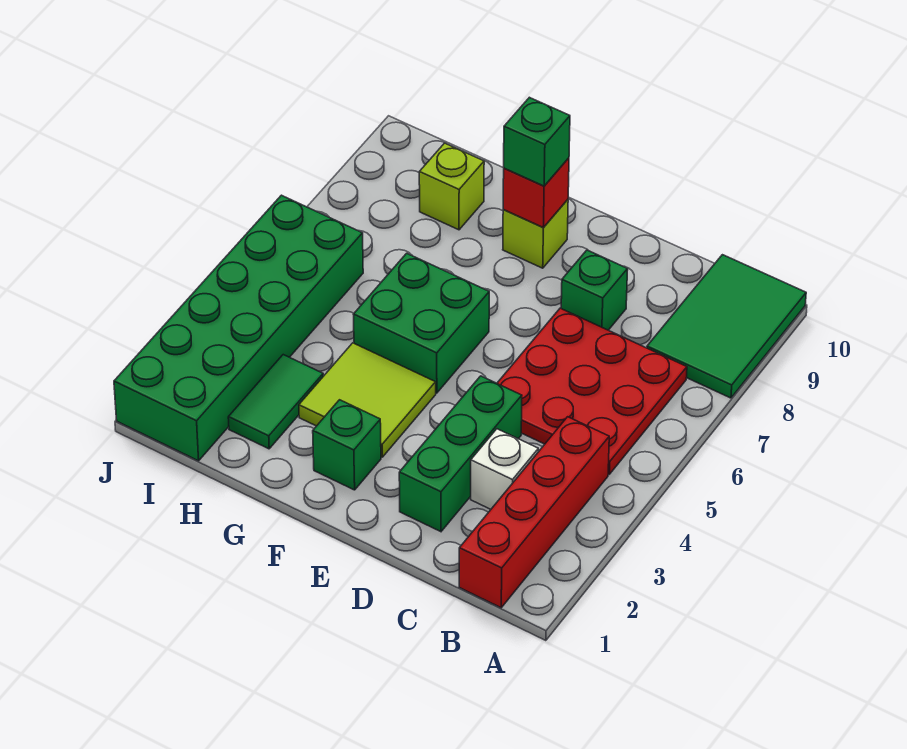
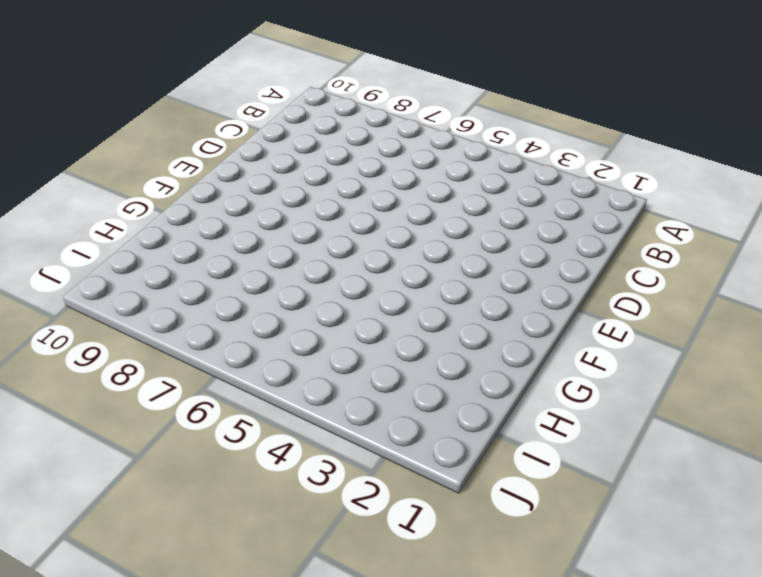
none -> green 2x3 tile [647,255,806,398]
none -> red 1x4 brick [459,417,609,608]
none -> red 3x3 plate [497,308,687,474]

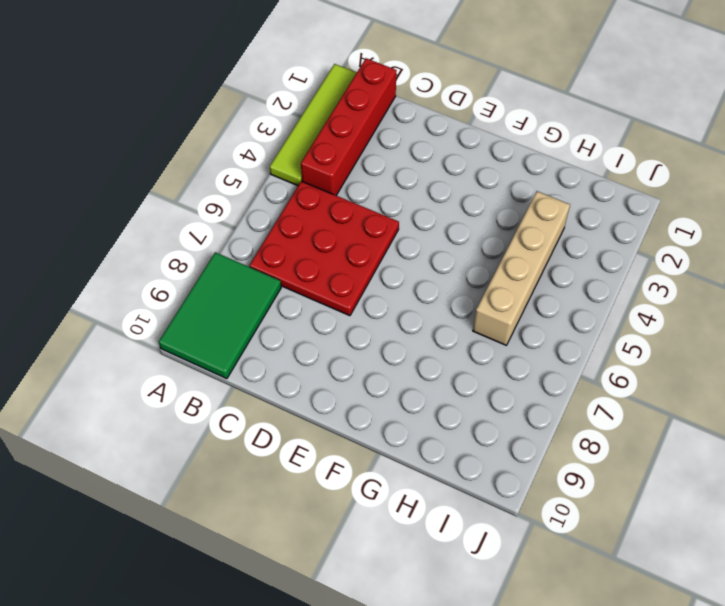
lime 1x4 tile [270,64,357,186] -> none
tan 1x4 brick [473,191,570,345] -> green 1x2 tile [228,355,323,449]
none -> white 1x1 brick [471,429,538,509]
none -> green 1x3 brick [399,376,522,532]
none -> green 1x1 brick [561,250,628,330]

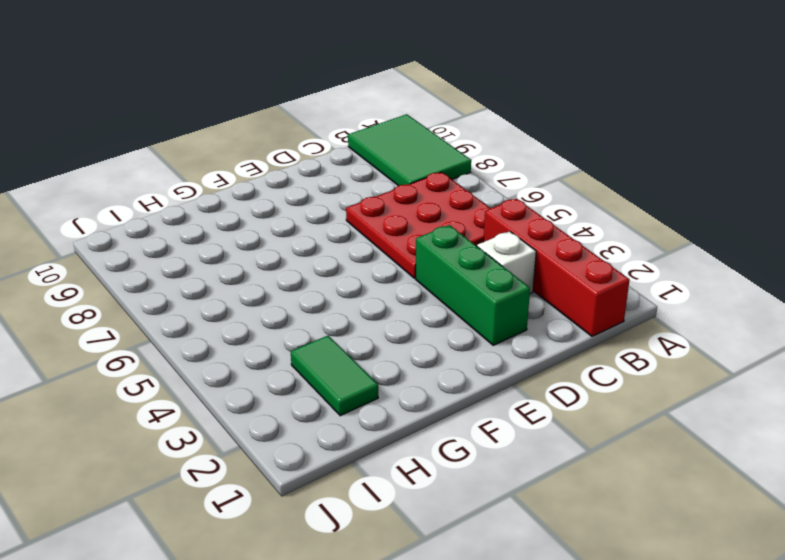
none -> green 1x1 brick [561,250,628,330]
none -> green 1x1 brick [313,400,381,490]
none -> lime 2x2 tile [299,343,436,457]

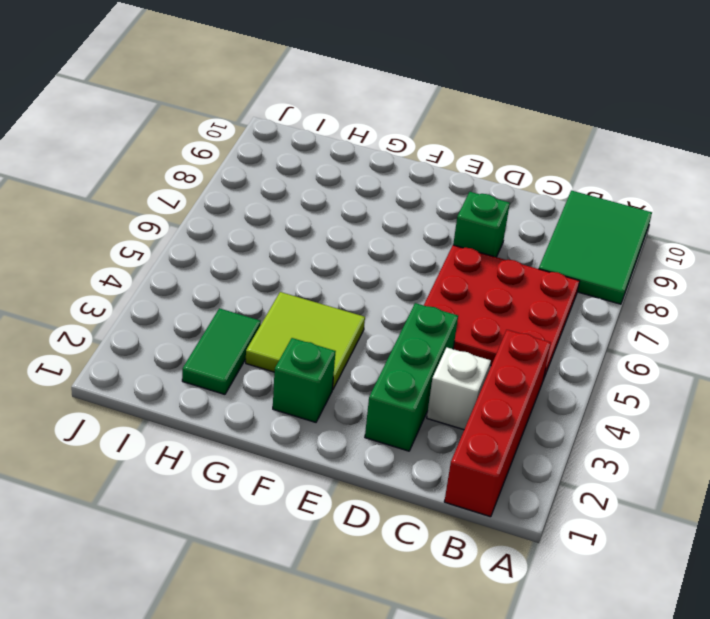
none -> green 2x2 brick [353,253,489,393]
none -> lime 1x1 brick [503,200,568,268]
none -> lime 1x1 brick [419,143,484,230]

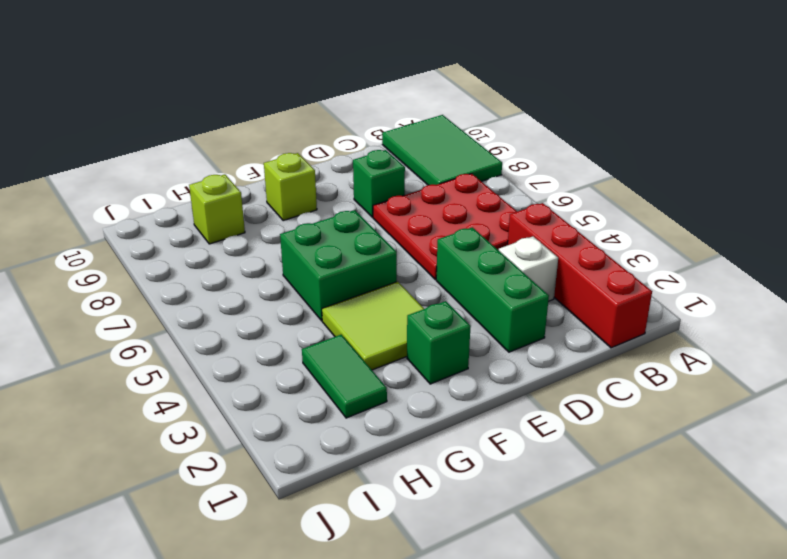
none -> green 2x6 brick [114,195,363,461]
none -> red 1x1 brick [503,158,569,228]
none -> green 1x1 brick [504,97,570,186]

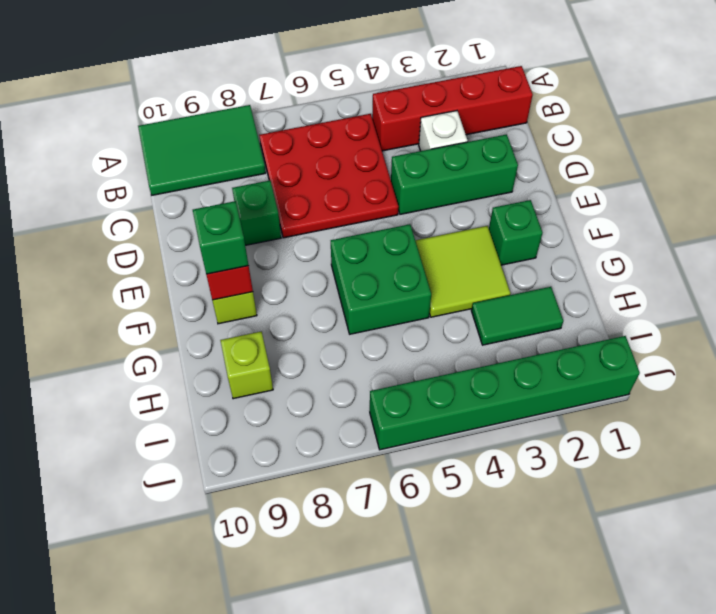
green 1x6 brick [370,336,640,450] -> green 2x6 brick [114,195,363,461]

